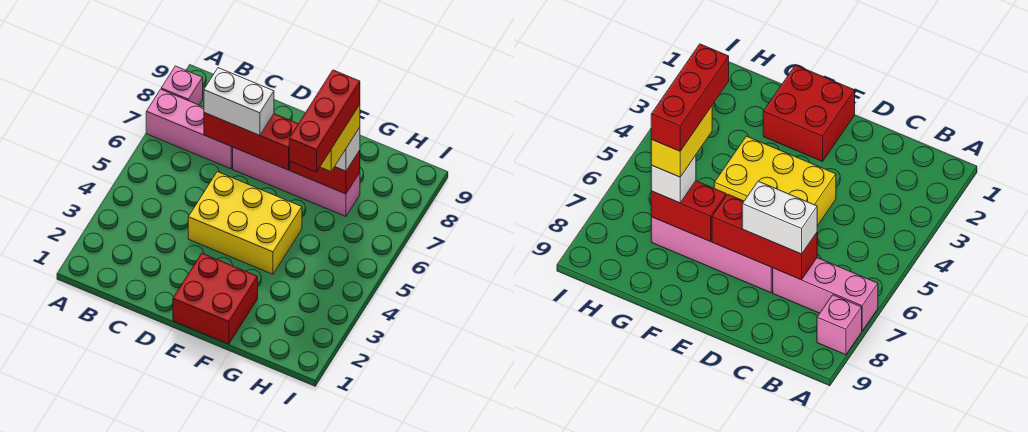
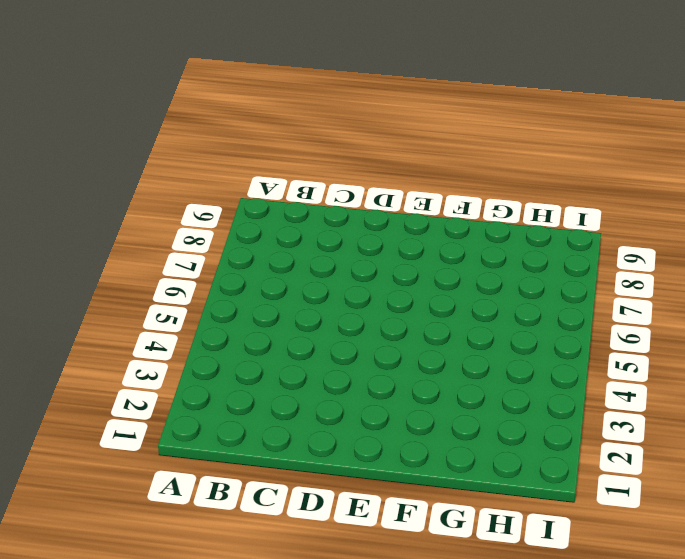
none -> pink 1x3 brick [146,89,233,169]
none -> pink 1x1 brick [161,66,203,105]

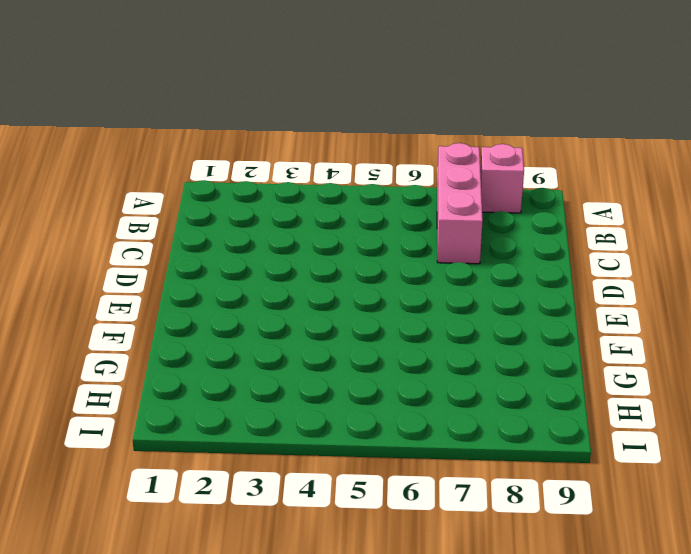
none -> yellow 2x3 brick [188,172,302,274]
none -> pink 1x4 brick [233,147,360,217]

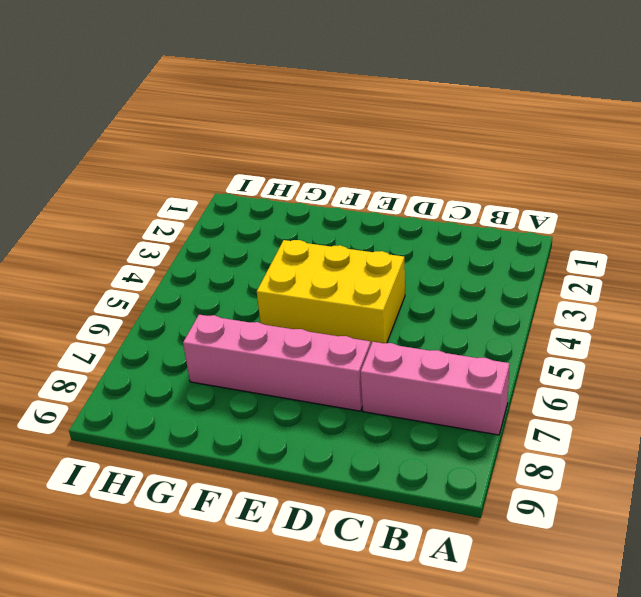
none -> pink 1x1 brick [161,66,203,105]
none -> red 2x2 brick [173,253,258,344]

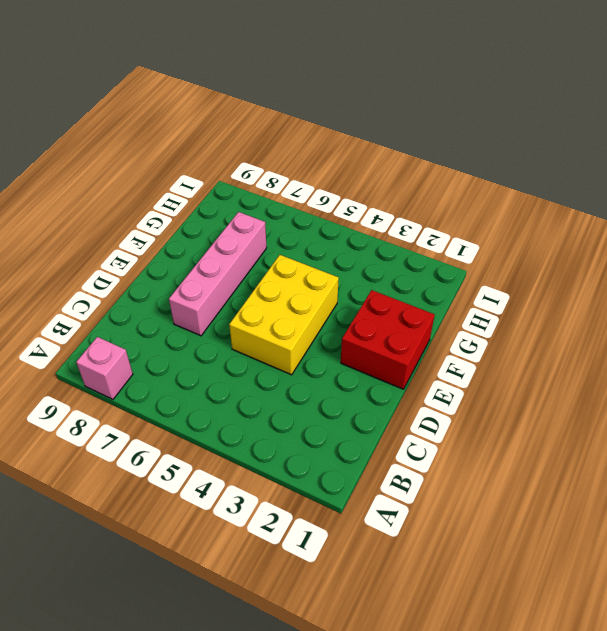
none -> pink 1x3 brick [146,89,233,169]
none -> red 1x3 brick [204,113,298,170]

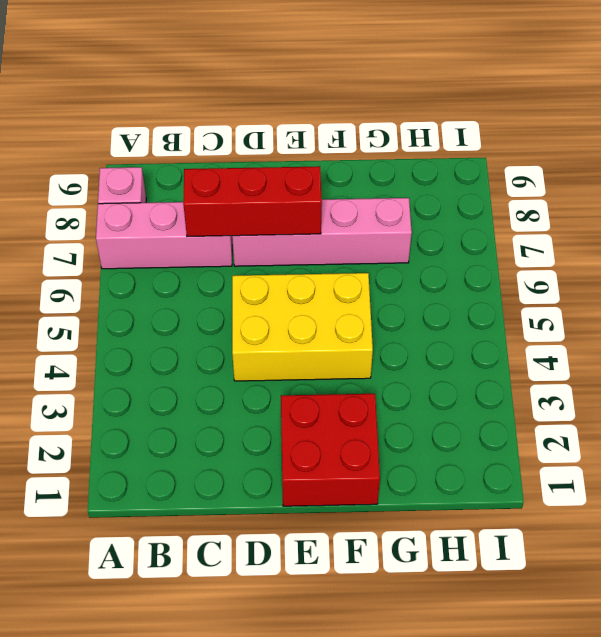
none -> red 1x2 brick [290,150,360,194]
none -> white 1x2 brick [204,68,274,135]

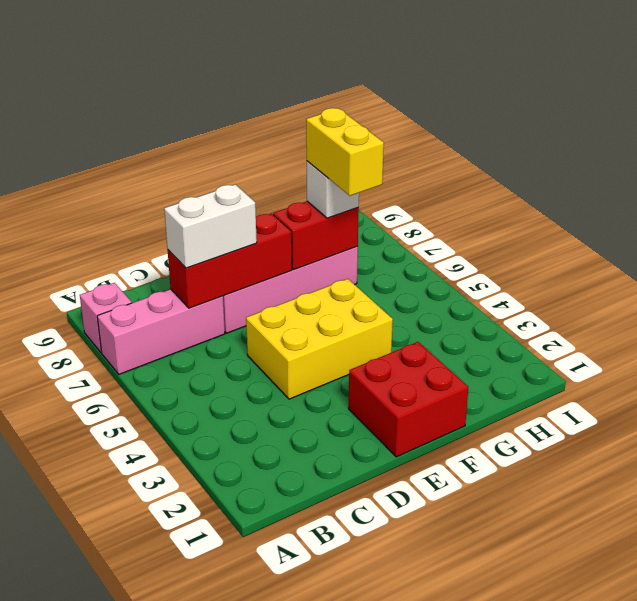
none -> red 1x3 brick [289,70,360,172]

